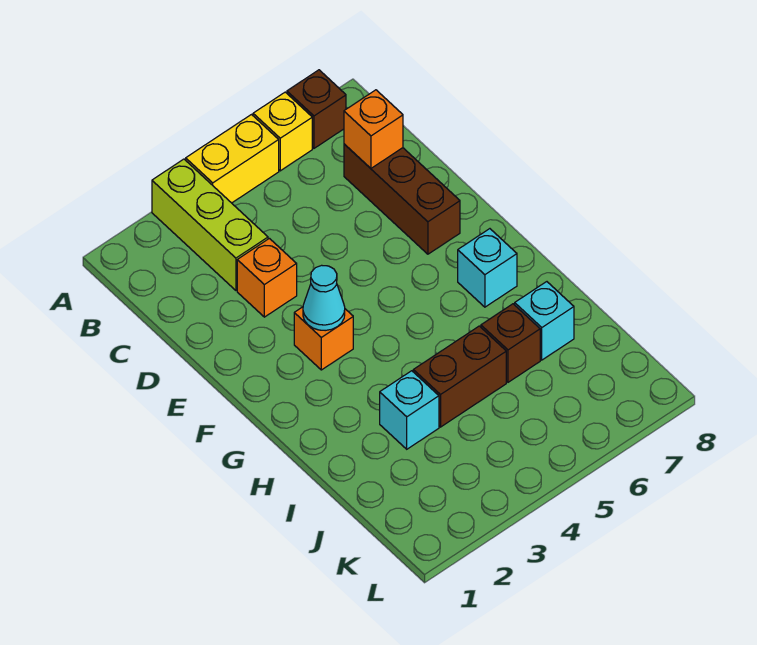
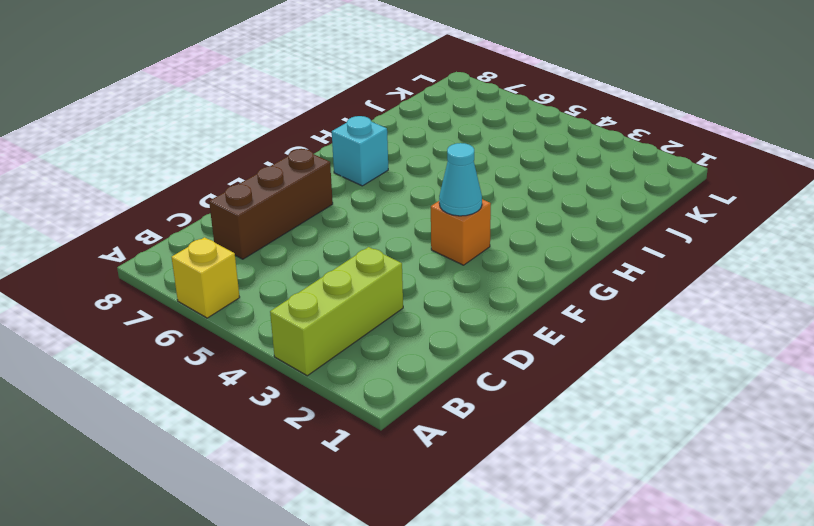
none -> yellow 1x2 brick [186,115,279,203]
none -> brown 1x1 brick [287,70,346,148]
none -> orange 1x1 brick [237,238,297,317]

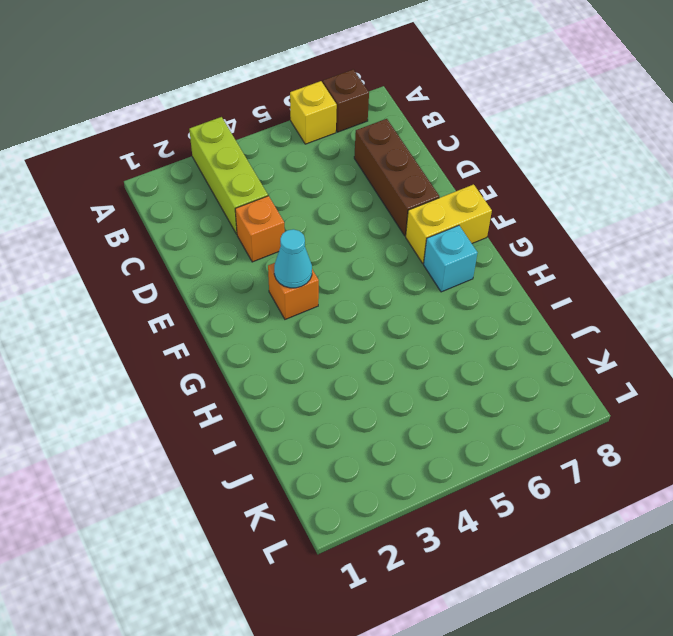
yellow 1x2 brick [406,184,492,263] -> yellow 1x2 brick moved to [186,115,279,203]
none -> cyan 1x1 brick [380,371,439,449]
none -> brown 1x2 brick [413,326,506,427]
none -> brown 1x1 brick [481,304,540,382]

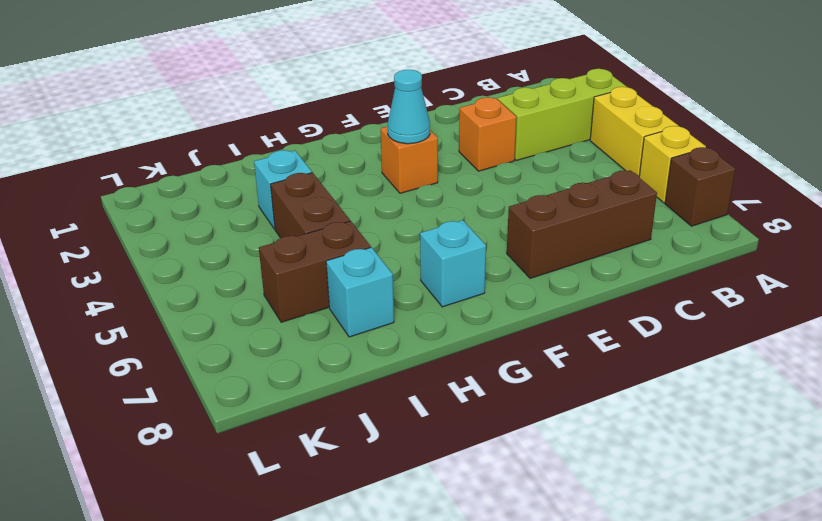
brown 1x2 brick [259,221,371,322] -> brown 1x1 brick [481,304,540,382]
none -> orange 1x1 brick [344,90,403,168]

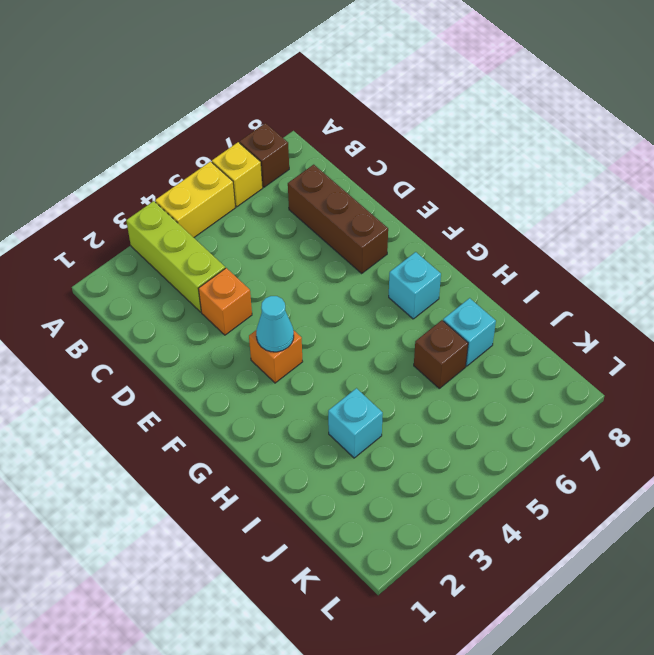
none -> brown 1x2 brick [413,326,506,427]
none -> orange 1x1 brick [344,90,403,168]

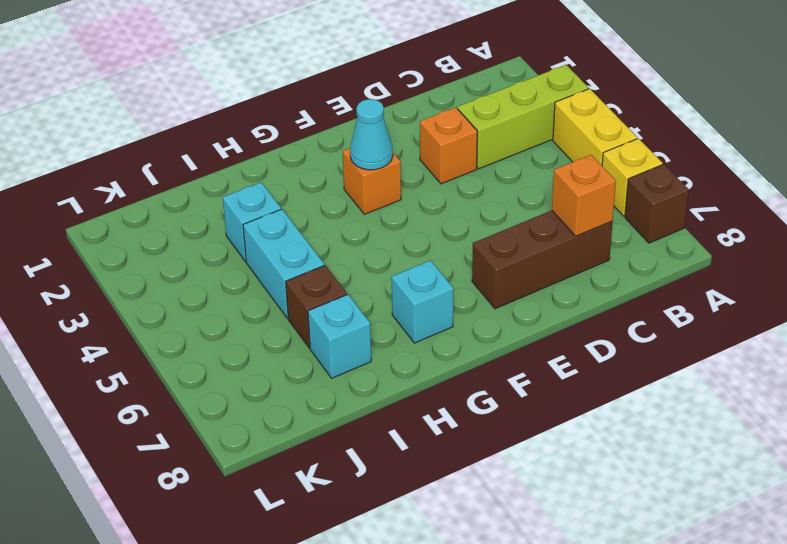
cyan 1x2 brick [243,209,324,318] -> brown 1x2 brick [413,326,506,427]

